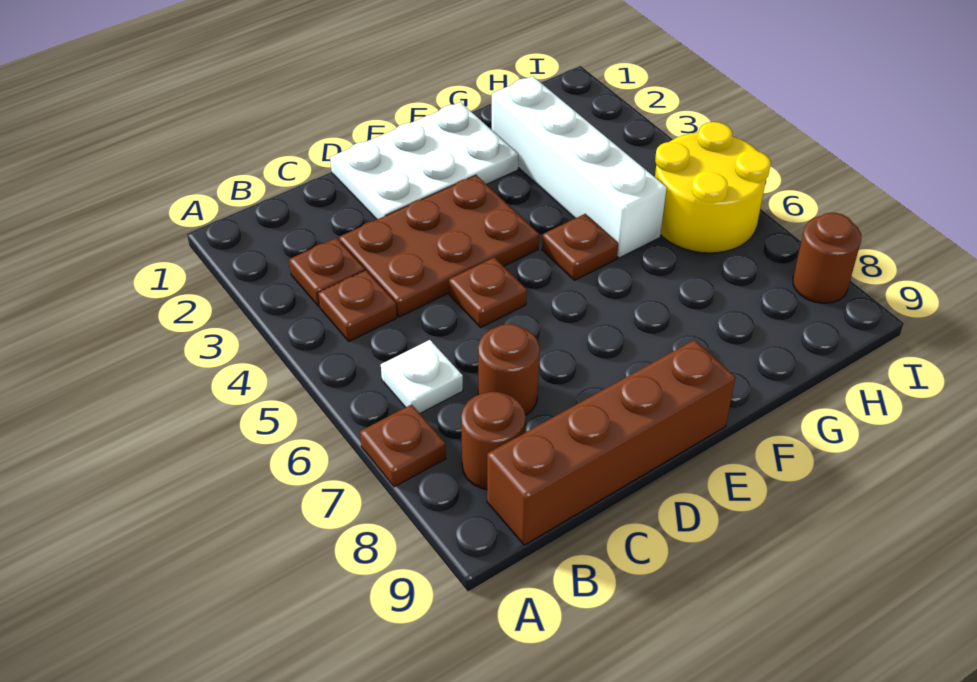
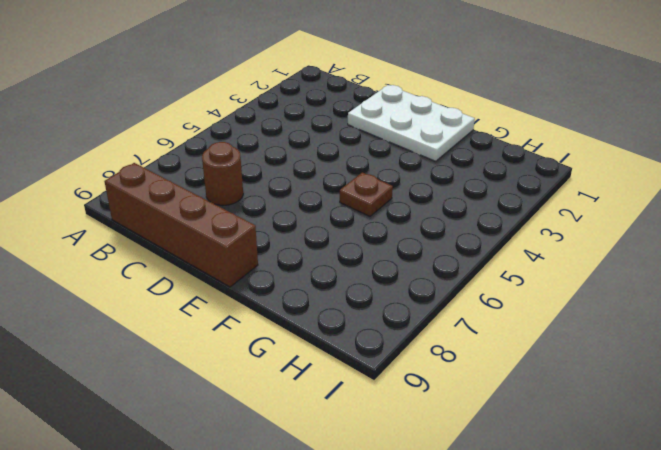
none -> brown 1x1 plate [360,404,446,487]
none -> brown 1x1 plate [289,238,365,306]
none -> brown 1x1 plate [318,270,397,341]

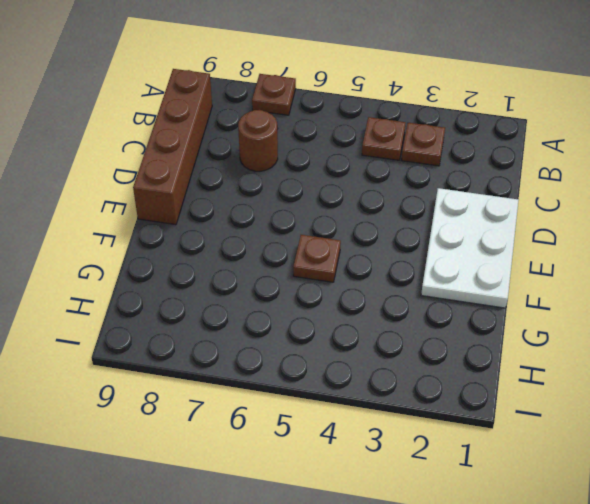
none -> white 1x1 plate [381,340,463,413]
none -> brown 1x1 round brick [461,392,525,489]
none -> brown 2x3 plate [339,175,539,317]

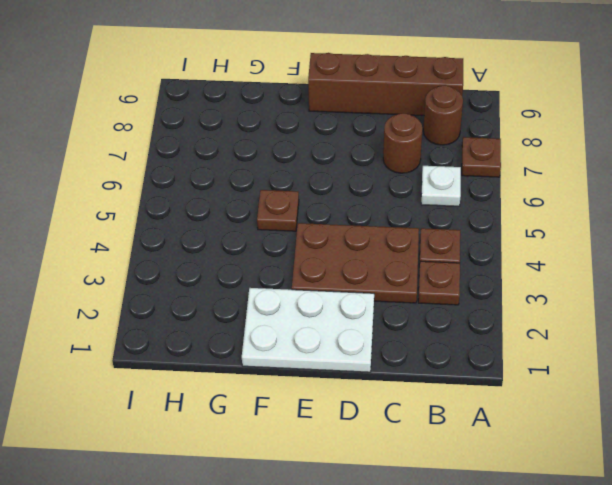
none -> brown 1x1 plate [449,257,527,327]
none -> white 1x4 brick [492,76,667,258]
none -> yellow 2x2 round brick [655,122,771,253]

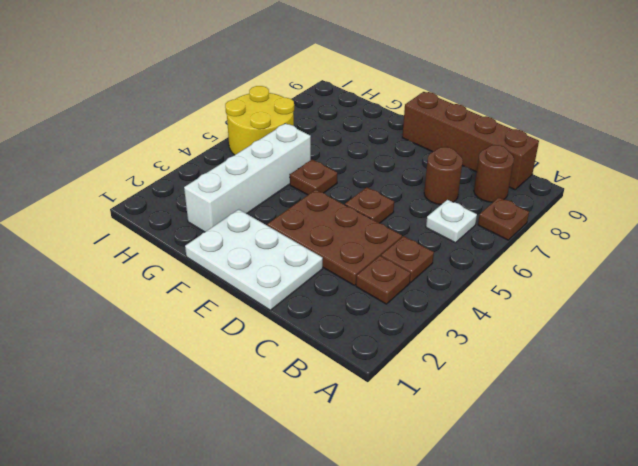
none -> brown 1x1 round brick [793,213,861,303]

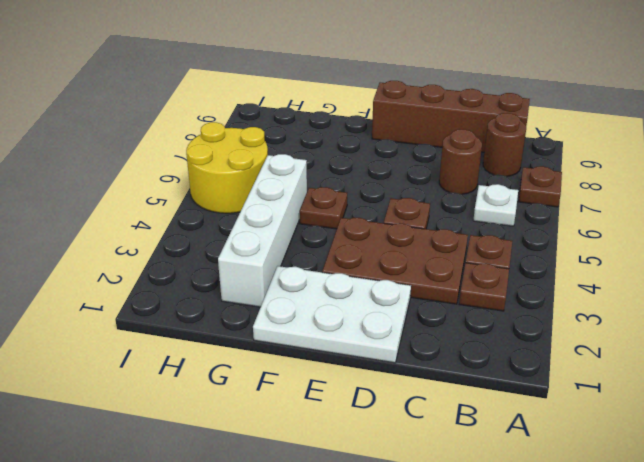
none -> brown 1x1 round brick [793,213,861,303]

